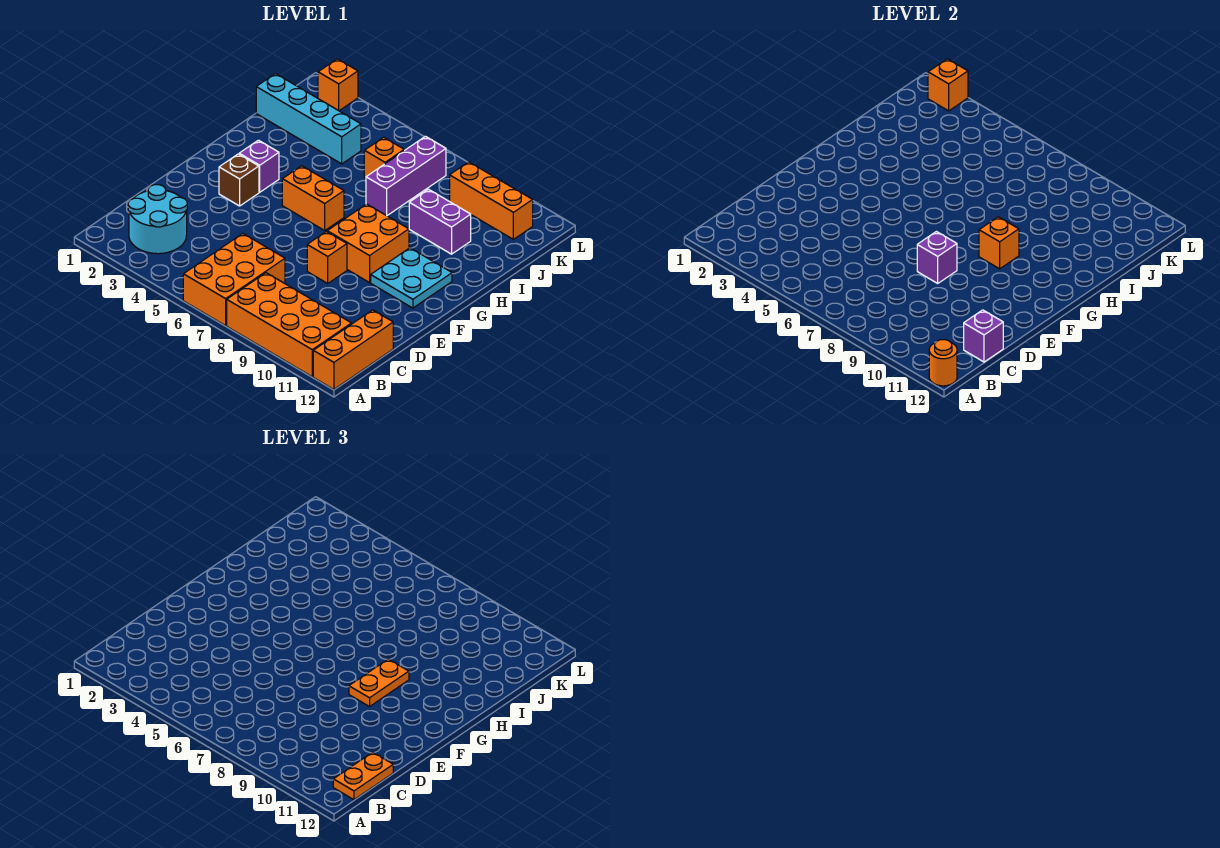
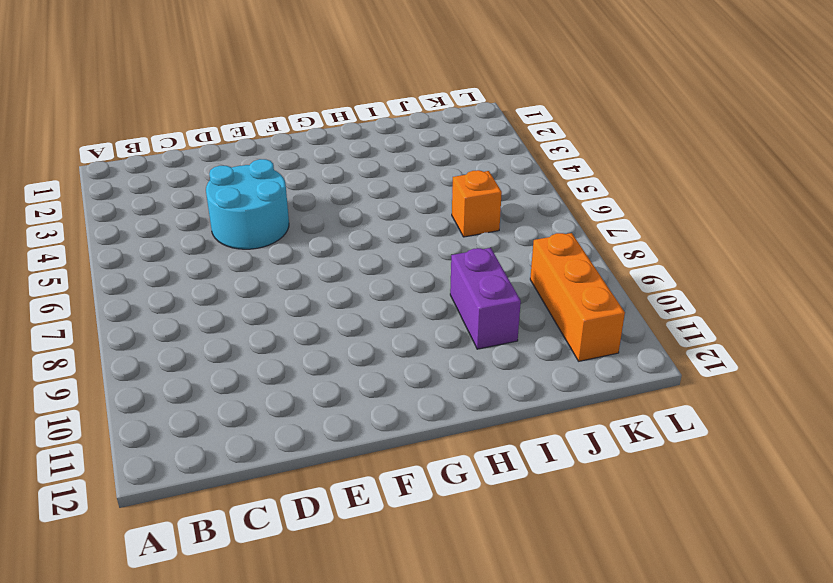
cyan 2x2 round brick [206,159,289,249] -> cyan 2x2 round brick moved to [128,185,187,254]
none -> orange 2x3 brick [183,234,285,326]
none -> orange 2x4 brick [227,273,352,377]
none -> orange 1x3 brick [313,310,393,389]

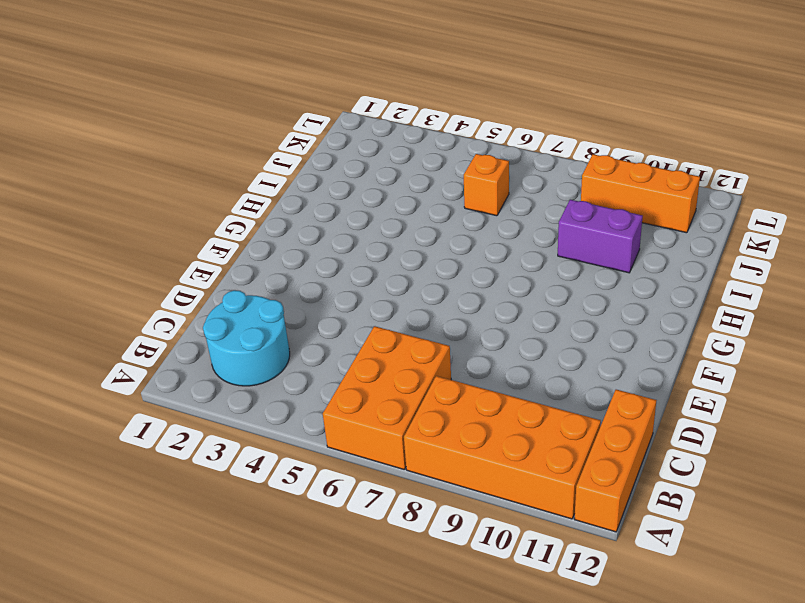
none -> orange 1x1 brick [307,232,347,283]
none -> brown 1x1 brick [219,154,259,206]
none -> orange 2x2 brick [327,204,409,283]

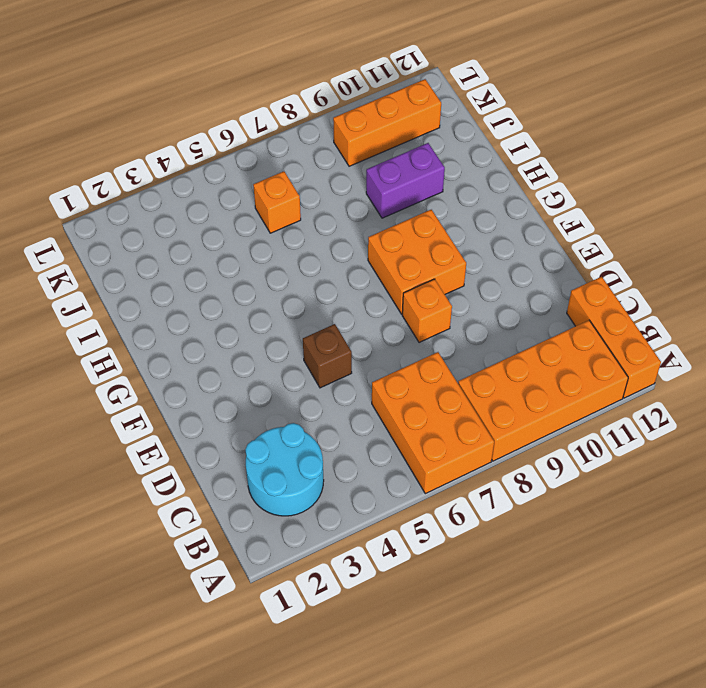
brown 1x1 brick [303,324,352,388] -> brown 1x1 brick moved to [219,154,259,206]
none -> cyan 2x2 plate [371,248,452,308]
none -> purple 1x1 brick [239,140,279,192]
none -> orange 1x2 brick [282,166,344,230]

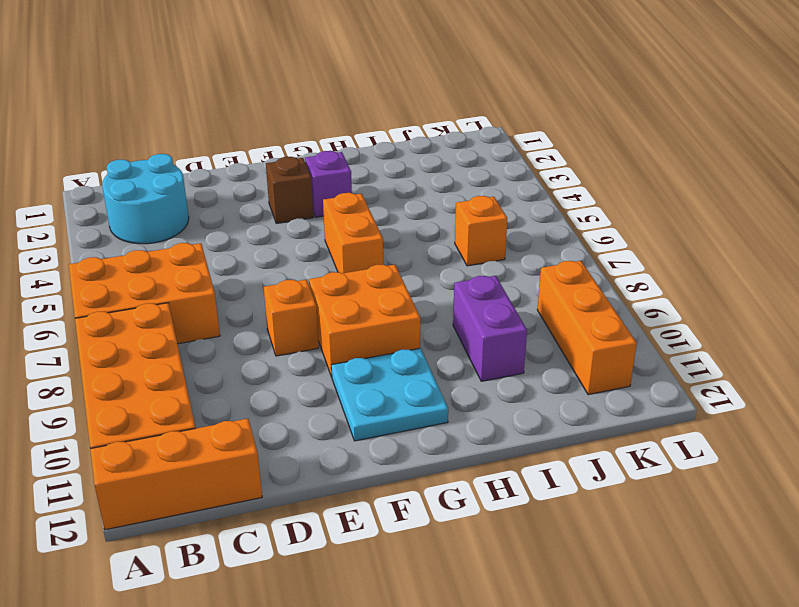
none -> purple 1x3 brick [366,136,446,216]
none -> cyan 1x4 brick [256,74,361,164]
none -> orange 1x1 brick [318,59,358,111]

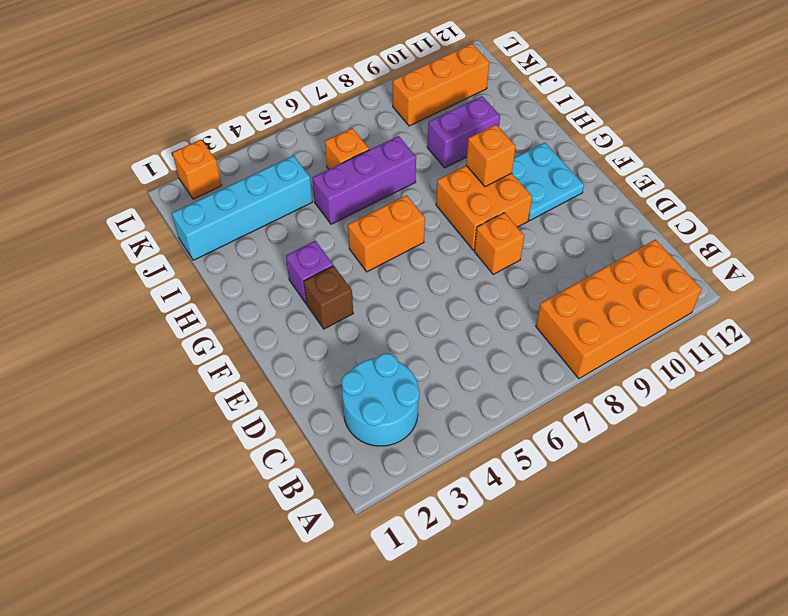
purple 1x3 brick [312,136,416,224] -> purple 1x3 brick turned to [366,136,446,216]
none -> orange 2x3 brick [183,234,285,326]
none -> orange 1x3 brick [313,310,393,389]
none -> orange 1x1 round brick [929,340,957,386]

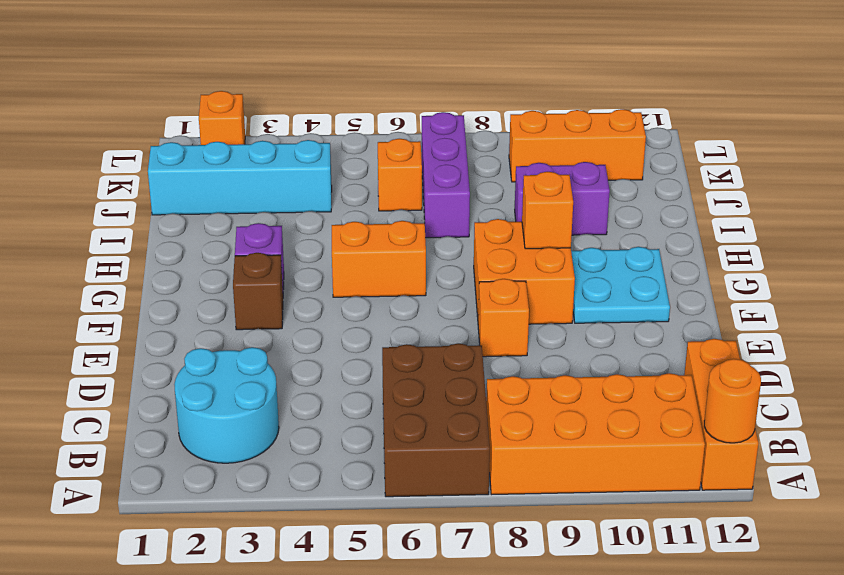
brown 2x3 brick [382,343,490,497] -> orange 2x3 brick [183,234,285,326]
none -> purple 1x1 brick [964,310,1003,362]
none -> purple 1x1 brick [917,232,957,283]
none -> orange 1x1 brick [928,59,968,111]

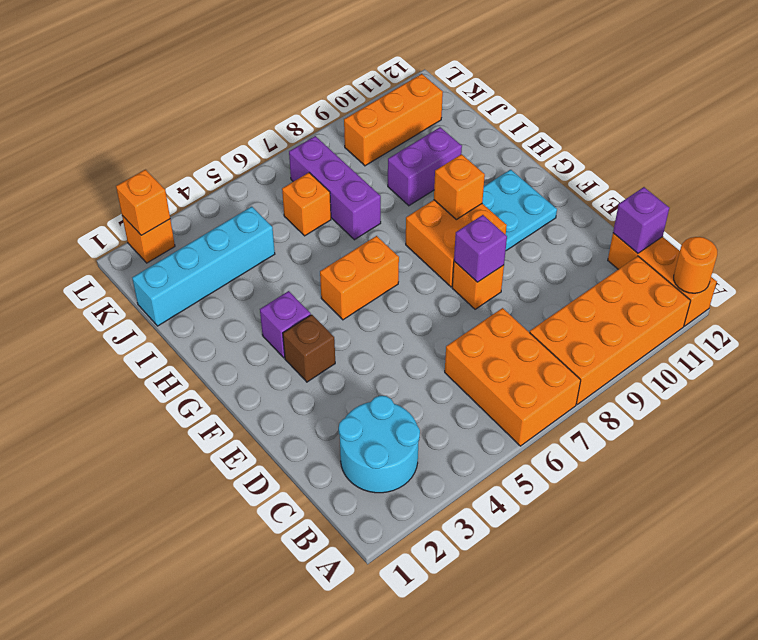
none -> orange 1x2 plate [333,752,393,800]
none -> orange 1x2 plate [349,659,409,707]

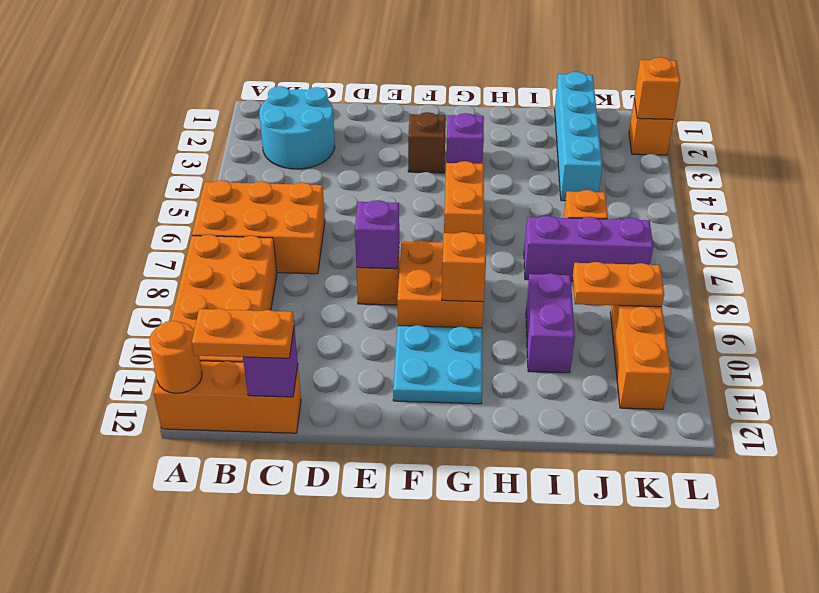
orange 1x2 plate [573,262,664,307] -> orange 1x2 plate moved to [349,659,409,707]

